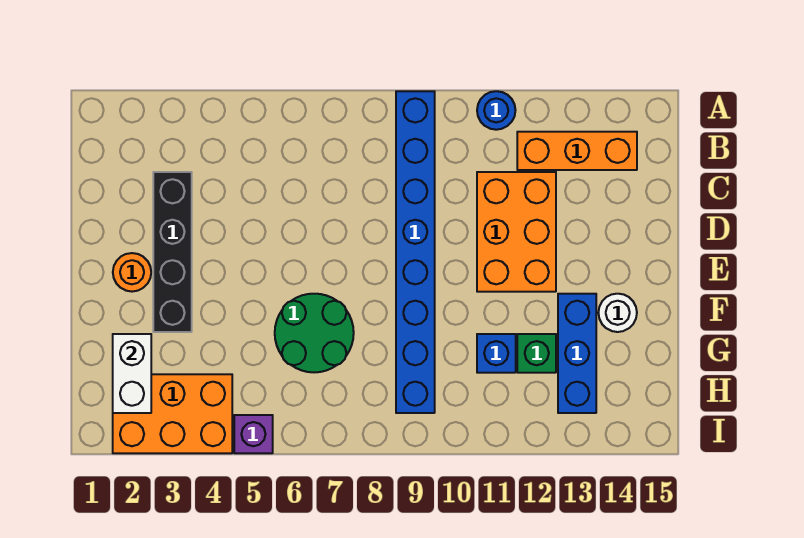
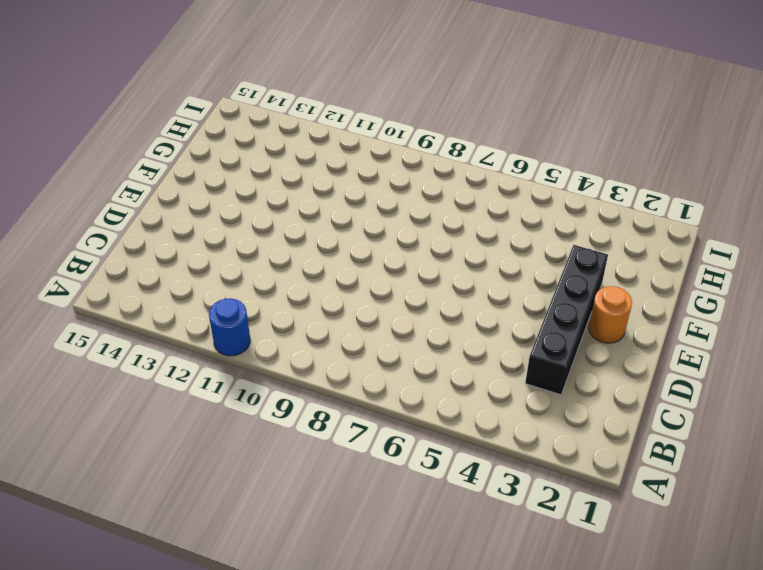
none -> blue 1x8 brick [396,91,435,413]
none -> orange 1x3 brick [517,132,637,170]
none -> orange 2x3 brick [477,172,556,292]

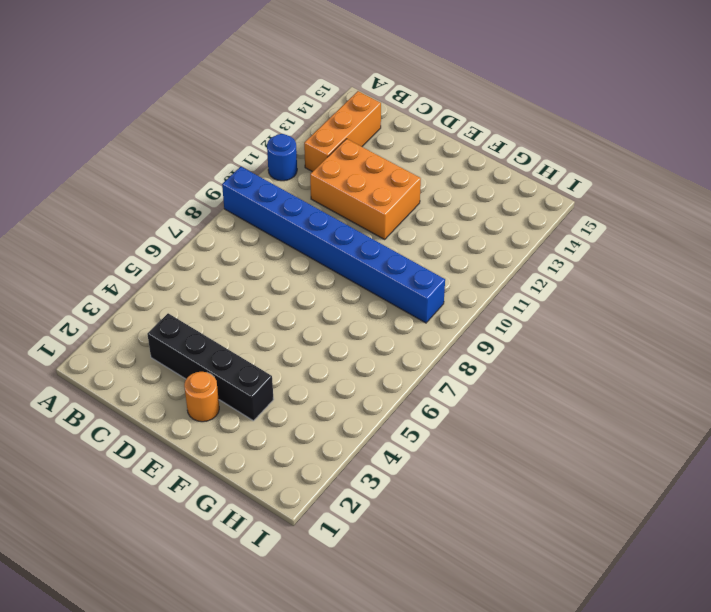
none -> green 2x2 round brick [275,294,354,372]
none -> blue 1x3 brick [558,294,596,413]
none -> white 1x1 round brick [598,294,637,332]

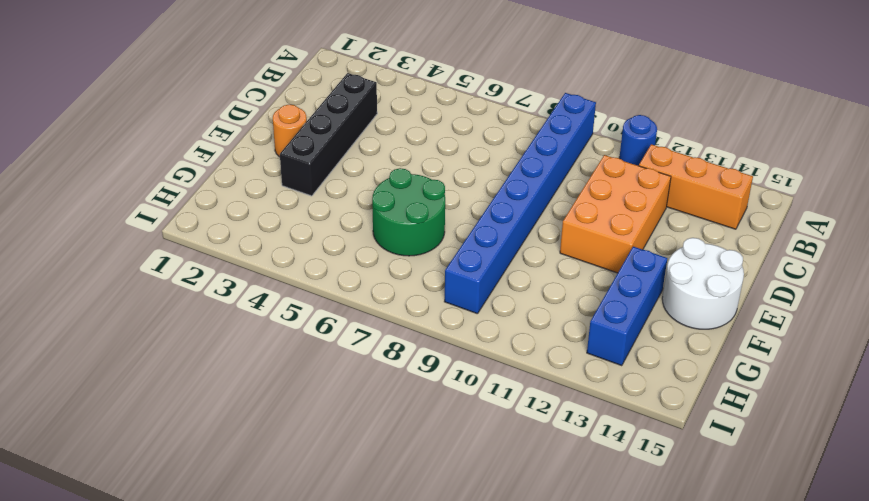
white 2x2 round brick [662,238,744,329] -> white 1x1 round brick [598,294,637,332]
none -> blue 1x1 brick [477,334,516,373]
none -> green 1x1 brick [517,334,556,373]
none -> orange 2x3 brick [113,374,232,453]

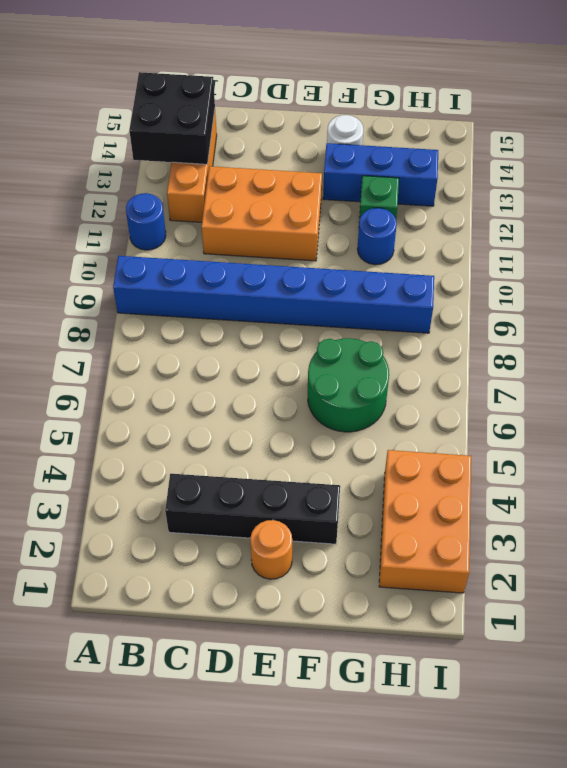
black 2x2 brick [129,72,215,164] -> none
blue 1x1 round brick [357,208,397,265] -> blue 1x1 brick [477,334,516,373]
none -> purple 1x1 brick [234,415,273,453]
none -> white 1x2 brick [113,334,151,413]

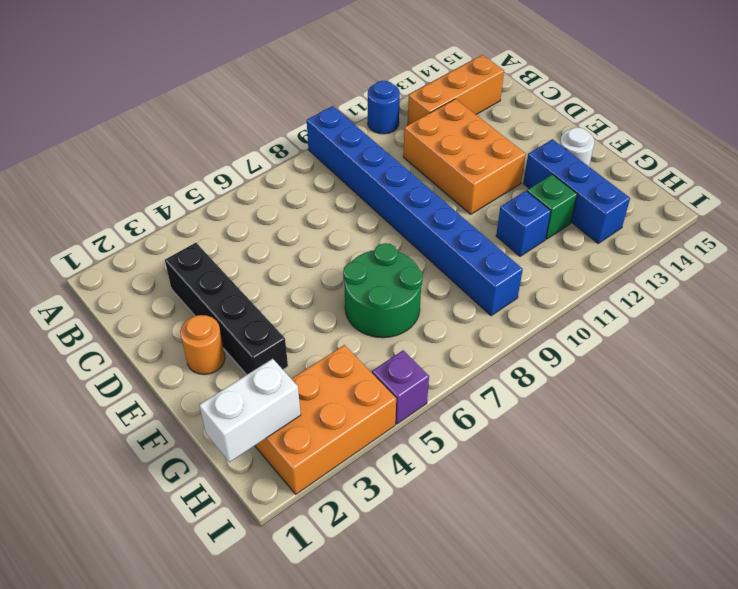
white 1x2 brick [199,359,301,462] -> white 1x2 brick turned to [113,334,151,413]

